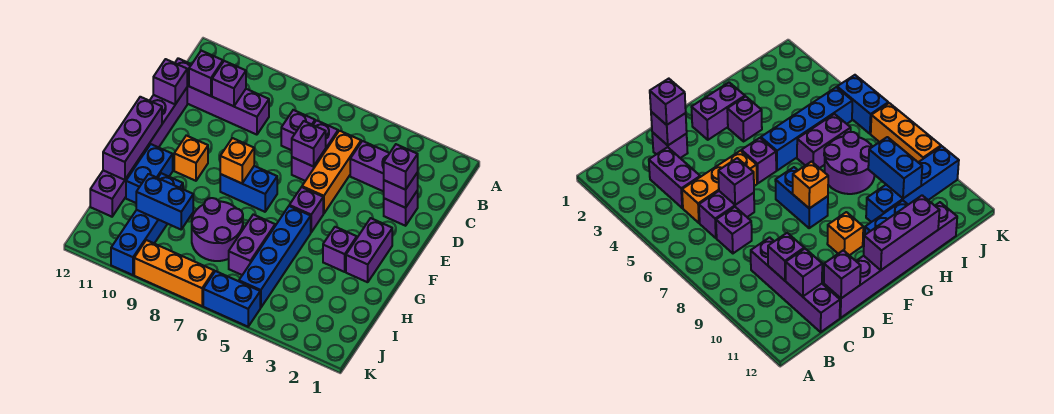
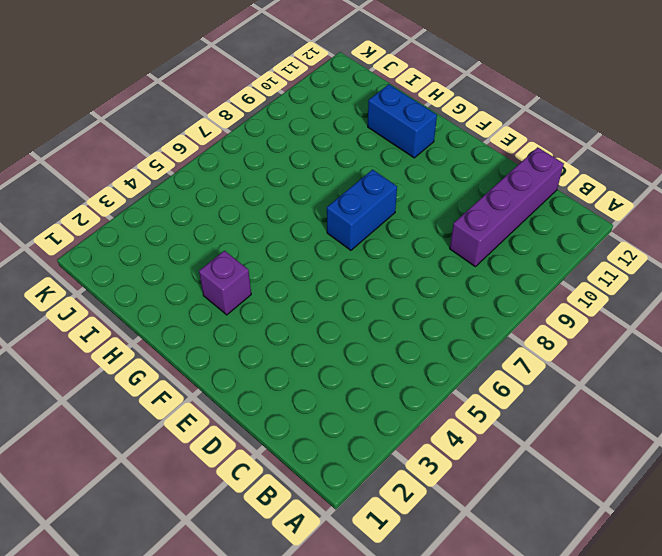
none -> purple 1x2 brick [350,141,389,192]
none -> orange 1x3 brick [302,131,361,214]
none -> purple 1x2 brick [292,120,338,181]

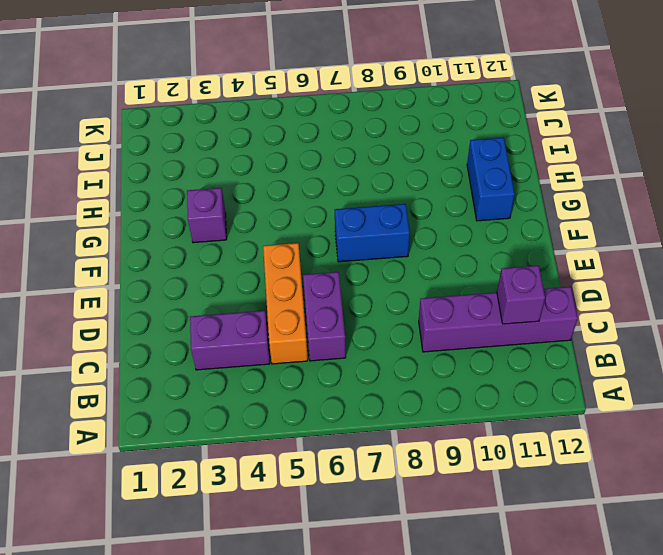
none -> purple 1x1 brick [281,110,315,150]
none -> purple 1x1 brick [384,190,418,226]
none -> purple 1x6 brick [90,88,187,217]

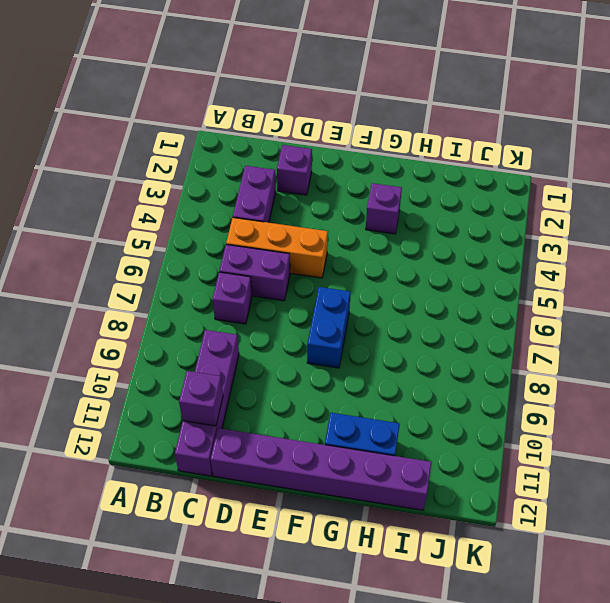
none -> purple 1x2 brick [346,218,392,282]
none -> purple 1x1 brick [289,187,323,232]
none -> orange 1x1 brick [174,136,208,181]

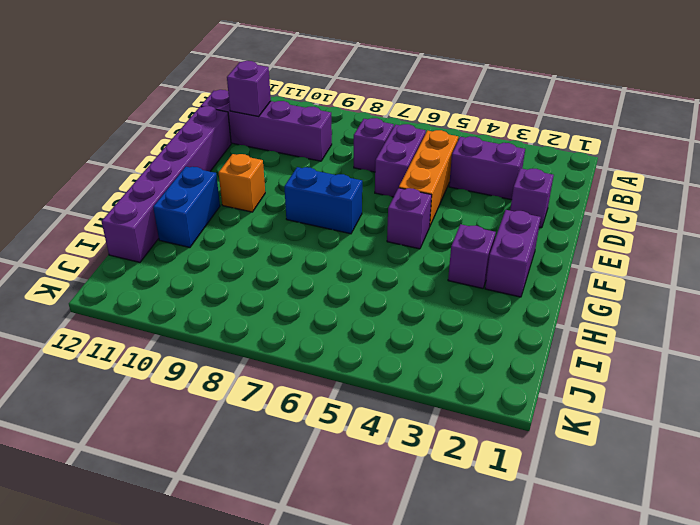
none -> blue 1x4 brick [239,206,311,308]
none -> purple 1x2 brick [229,215,275,275]
none -> purple 2x2 round brick [192,198,243,261]

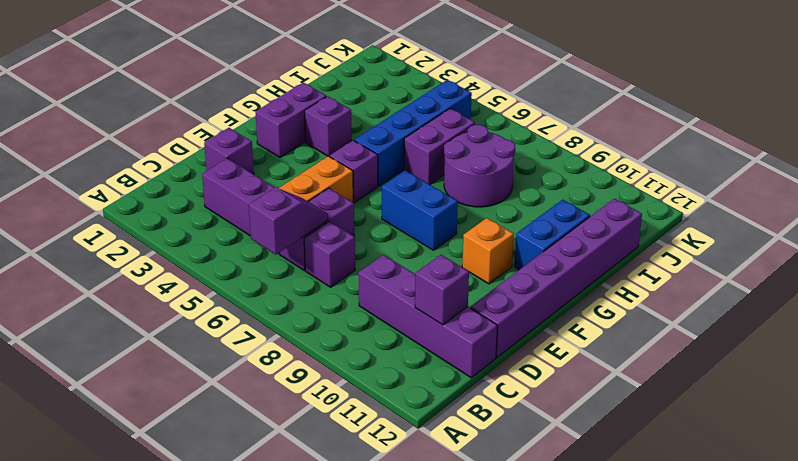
purple 1x2 slope [249,187,328,255] -> none
none -> blue 1x4 brick [111,173,183,275]
none -> blue 1x2 brick [203,271,260,327]
none -> orange 1x3 brick [134,240,214,306]

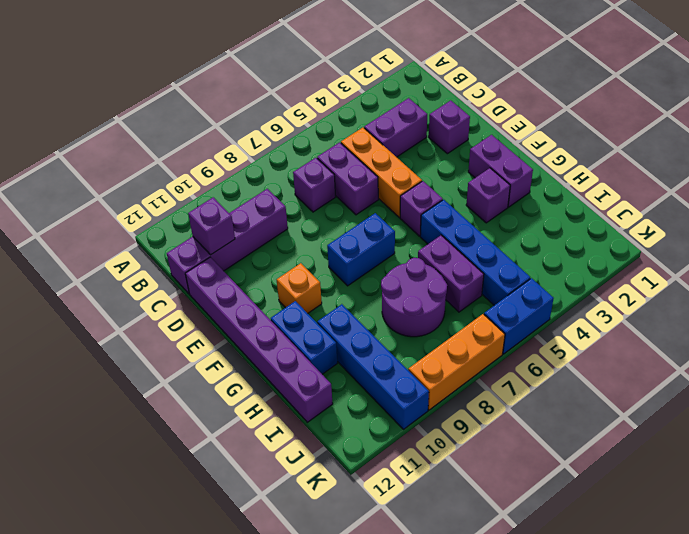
none -> purple 1x1 brick [212,61,246,106]
none -> purple 1x1 brick [384,172,418,208]
none -> purple 1x1 brick [292,121,326,167]

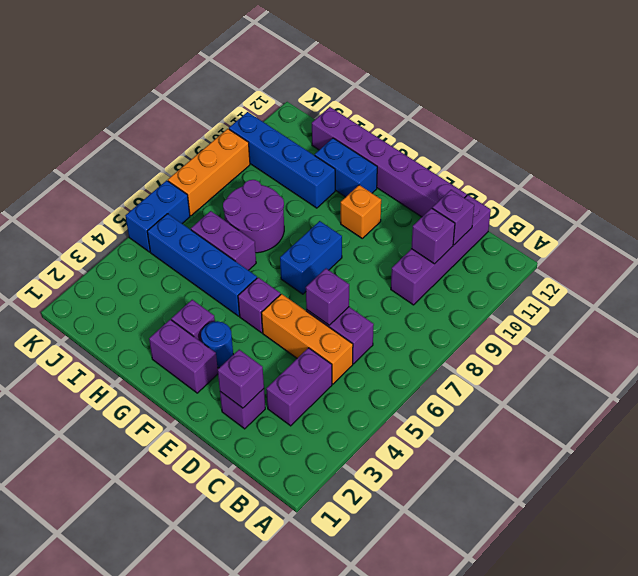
blue 1x1 round brick [201,321,233,368] -> none
none -> purple 1x1 brick [281,110,315,150]
none -> purple 1x1 brick [153,59,187,104]
none -> orange 1x1 brick [220,138,254,183]

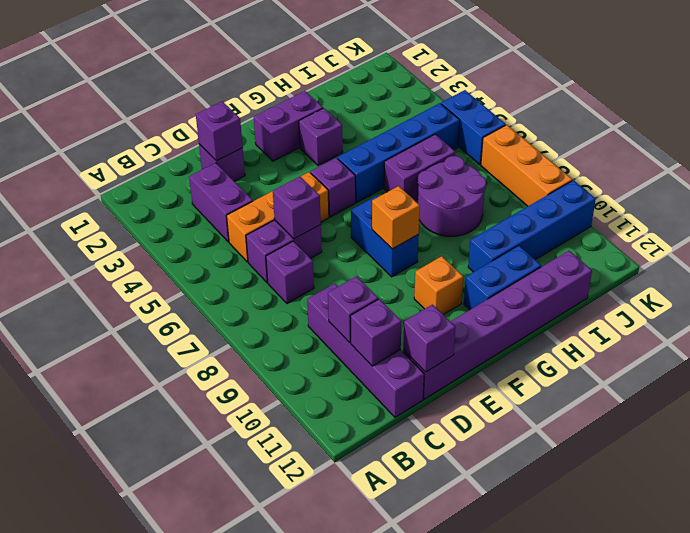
none -> purple 1x3 brick [103,97,162,180]
none -> blue 1x2 brick [136,174,193,229]
none -> purple 1x1 brick [384,144,418,190]

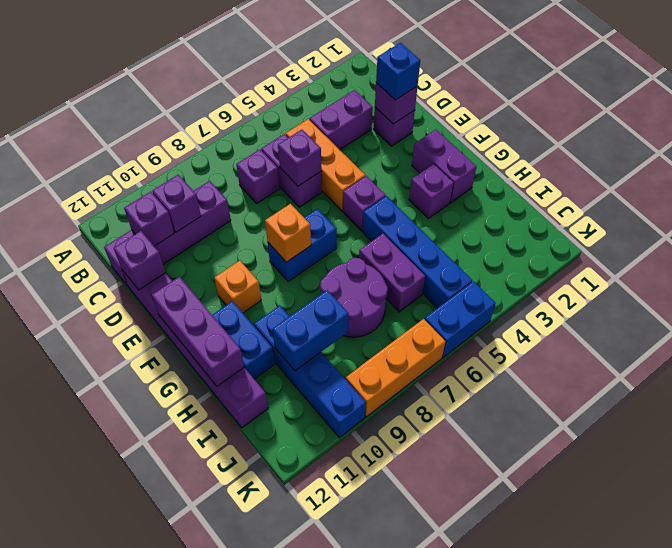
blue 1x1 brick [376,43,420,100] -> purple 1x1 brick [384,144,418,190]

